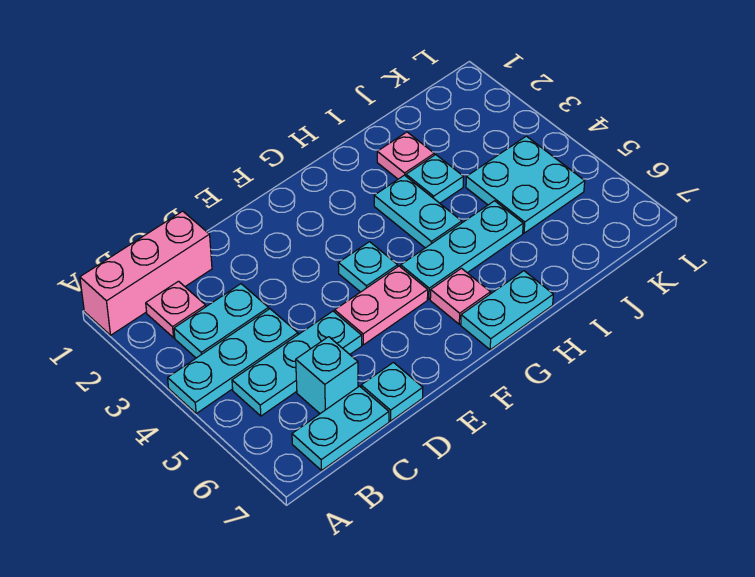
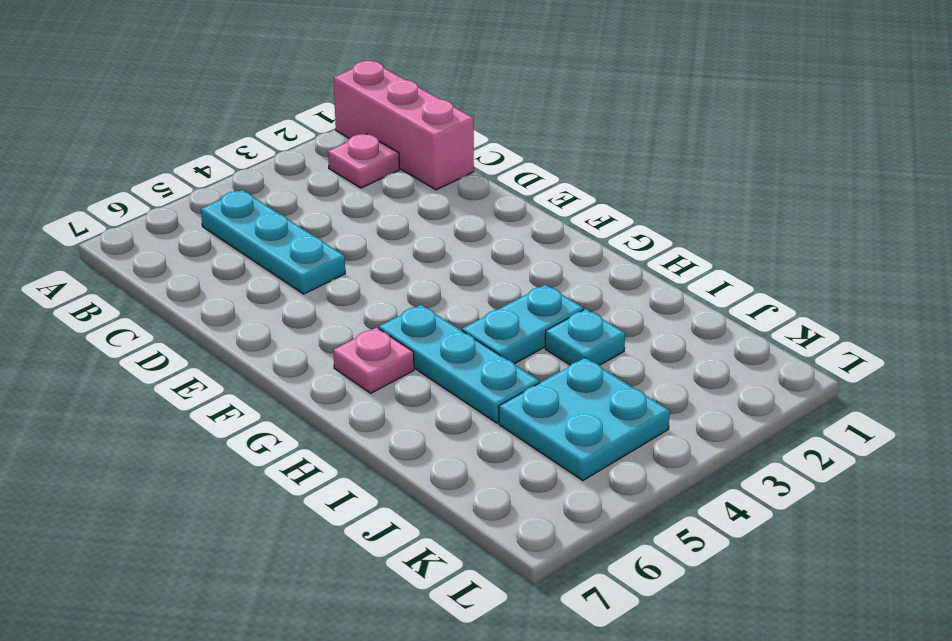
none -> cyan 1x3 plate [168,309,298,413]
none -> cyan 1x2 plate [174,284,269,358]
none -> cyan 1x2 plate [292,386,389,470]

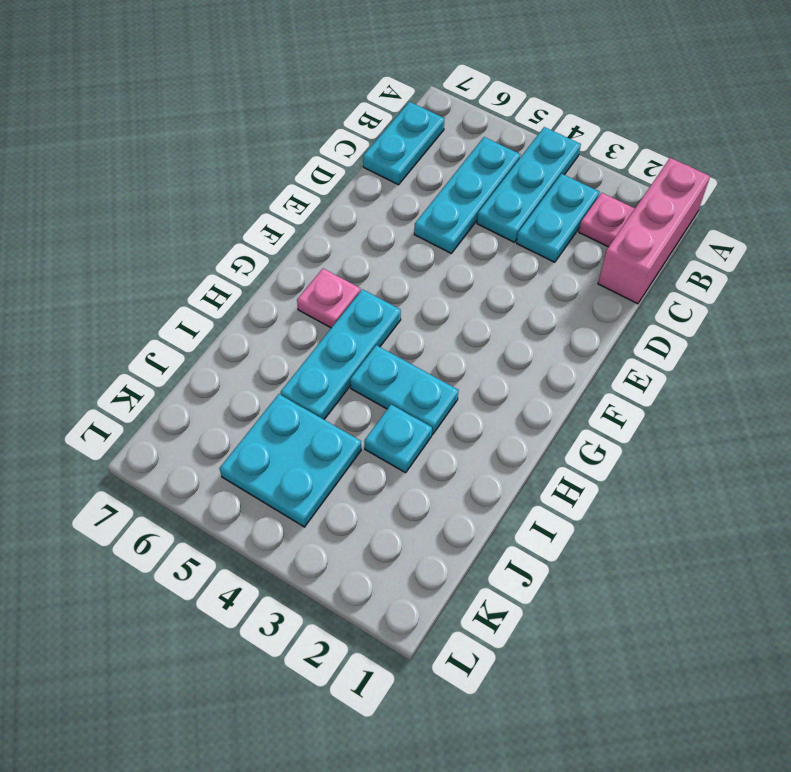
none -> cyan 1x1 brick [296,337,358,414]
none -> cyan 1x1 plate [361,362,423,421]
none -> pink 1x2 plate [335,266,428,345]

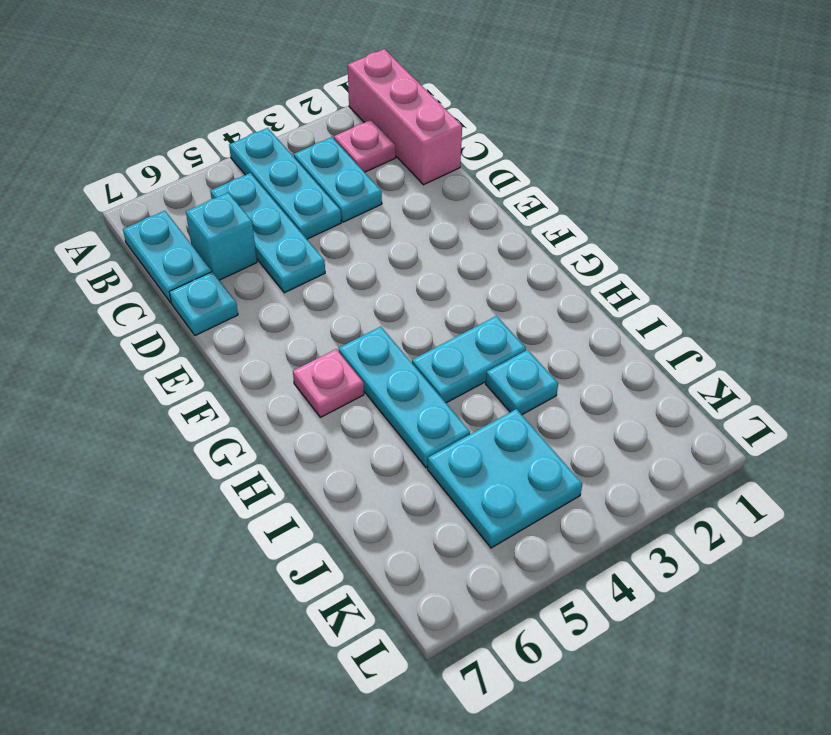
none -> pink 1x2 plate [335,266,428,345]
none -> cyan 1x1 plate [338,242,398,292]
none -> cyan 1x2 plate [461,271,553,350]

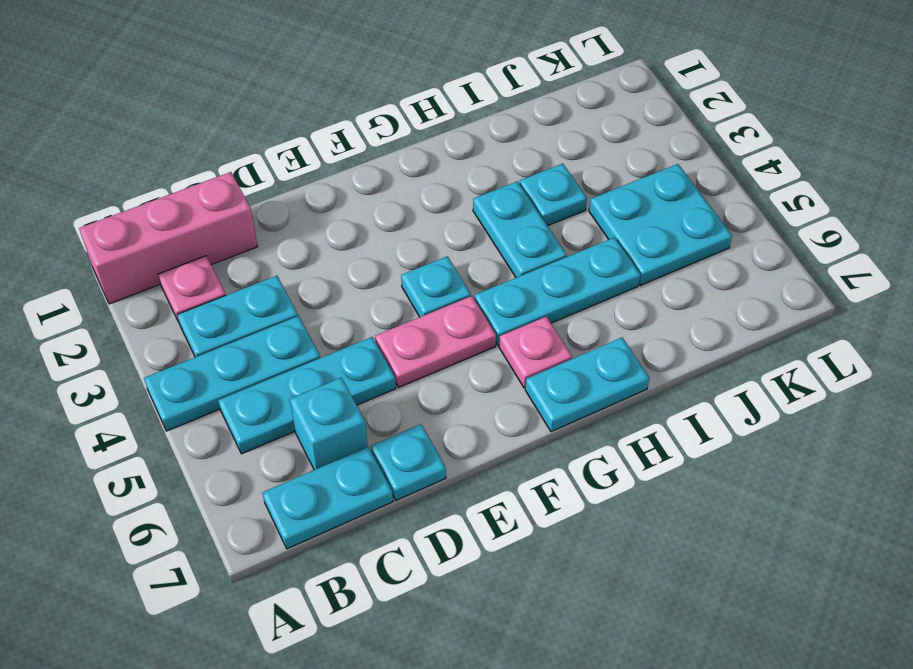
none -> pink 1x1 plate [377,132,434,179]

